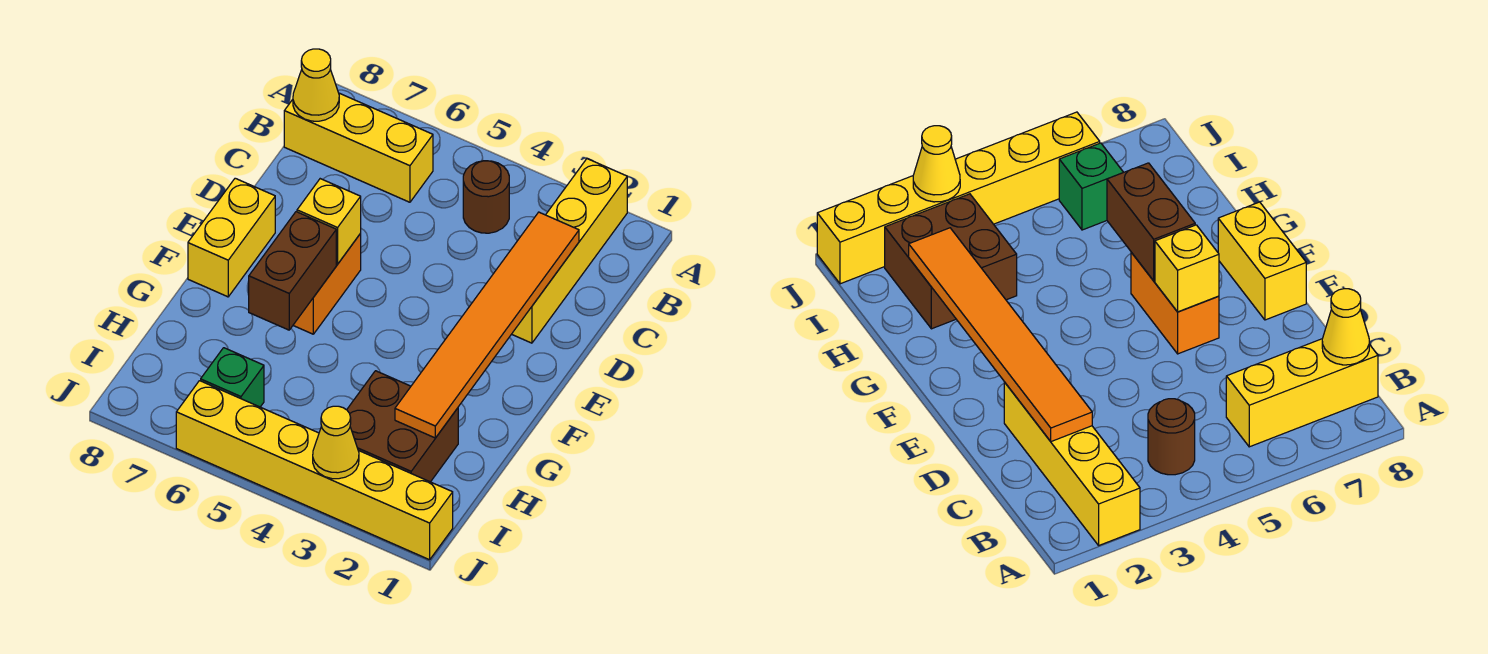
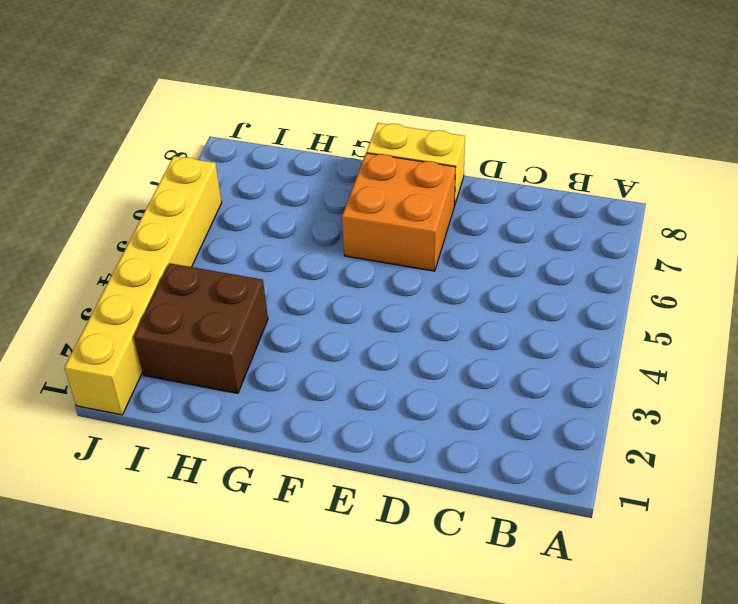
orange 2x2 brick [342,153,455,271] -> orange 1x2 brick [293,234,361,334]
none -> yellow 1x4 brick [512,159,627,343]
none -> brown 1x1 round brick [463,161,509,233]
none -> yellow 1x3 brick [284,93,433,202]

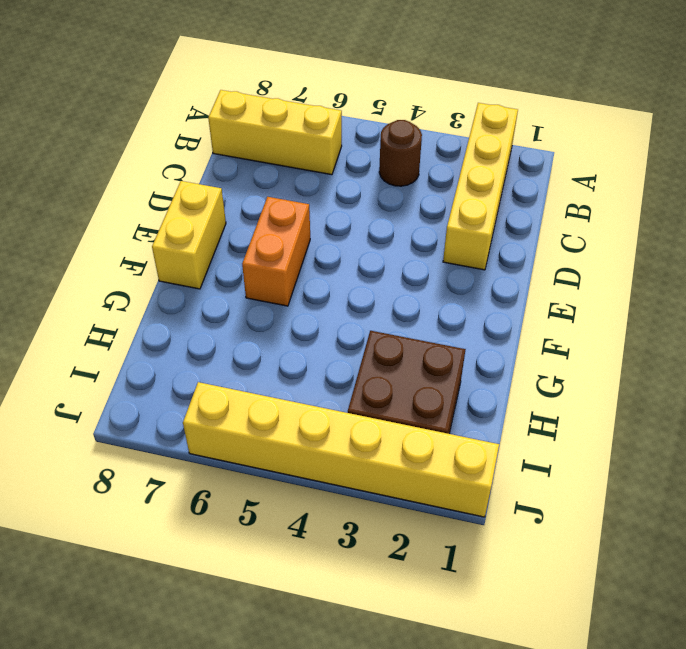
none -> green 1x1 brick [201,348,264,407]
none -> yellow 1x1 cone [293,49,339,121]
none -> orange 1x6 tile [395,212,579,438]

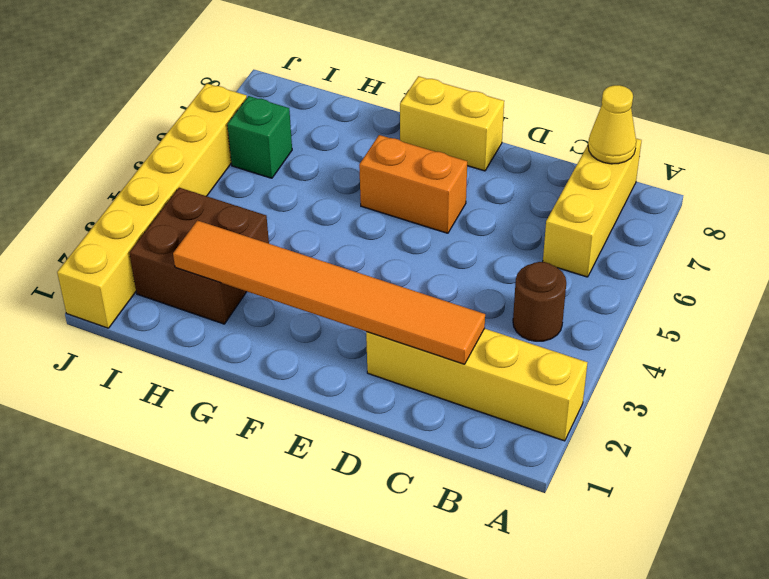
none -> yellow 1x1 brick [297,179,361,264]
none -> brown 1x2 brick [249,212,336,330]
none -> yellow 1x1 cone [313,406,359,479]

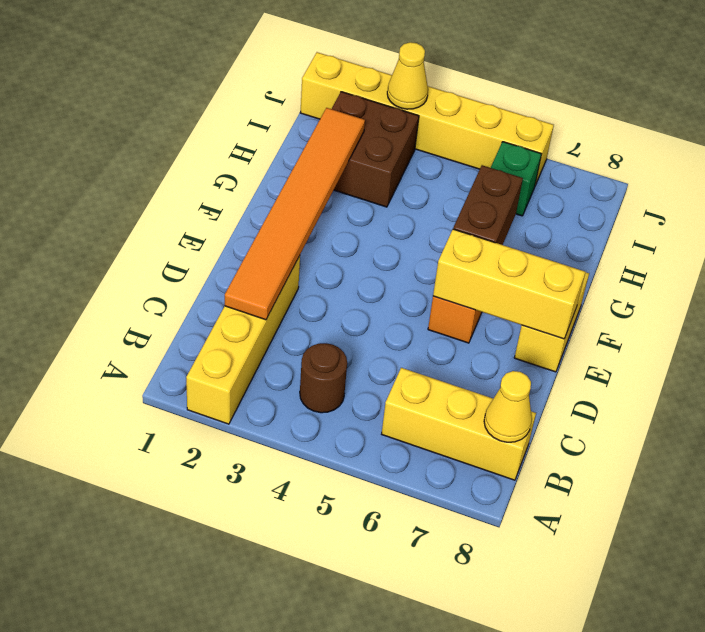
yellow 1x3 brick [433,229,585,339] -> yellow 1x1 brick [297,179,361,264]

